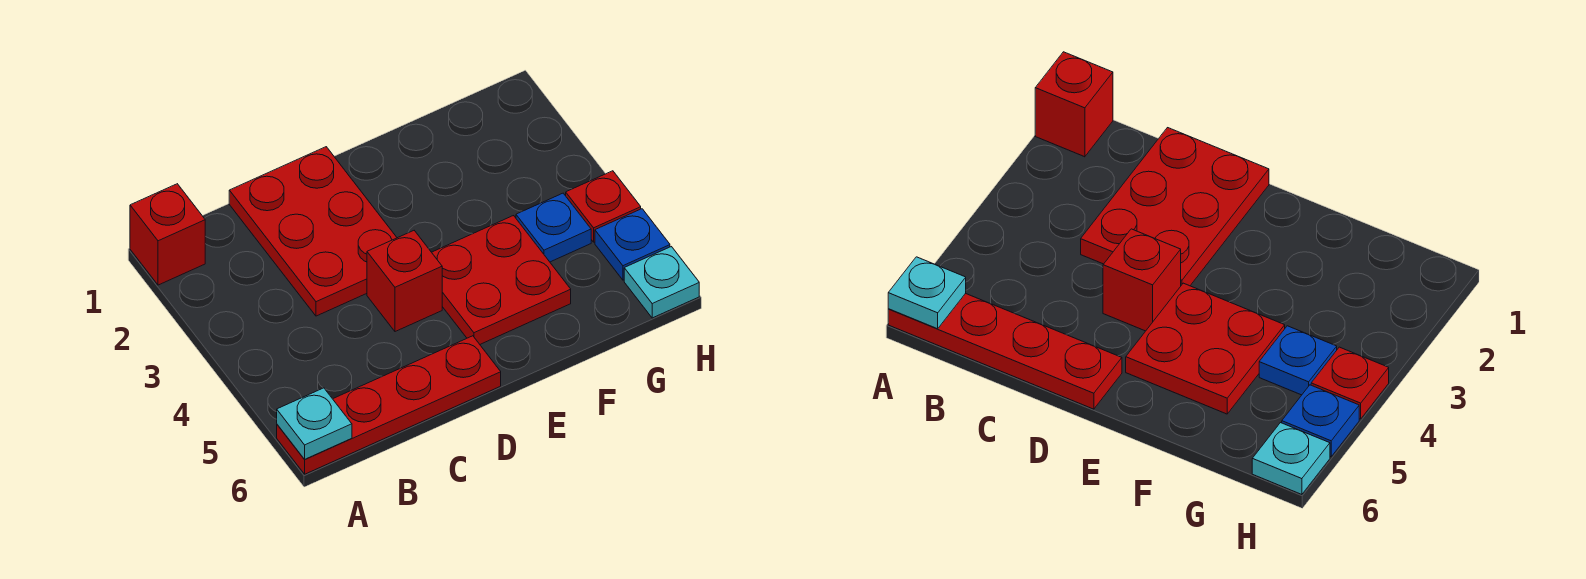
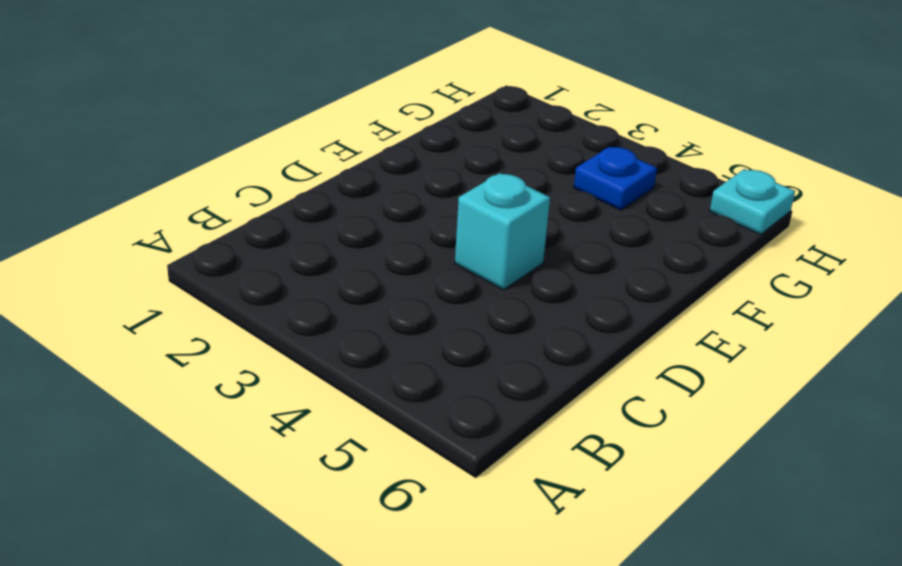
cyan 1x1 brick [455,173,550,290] -> red 1x1 brick [367,231,442,332]
none -> red 1x1 brick [130,184,205,285]
none -> red 1x4 plate [277,336,501,474]

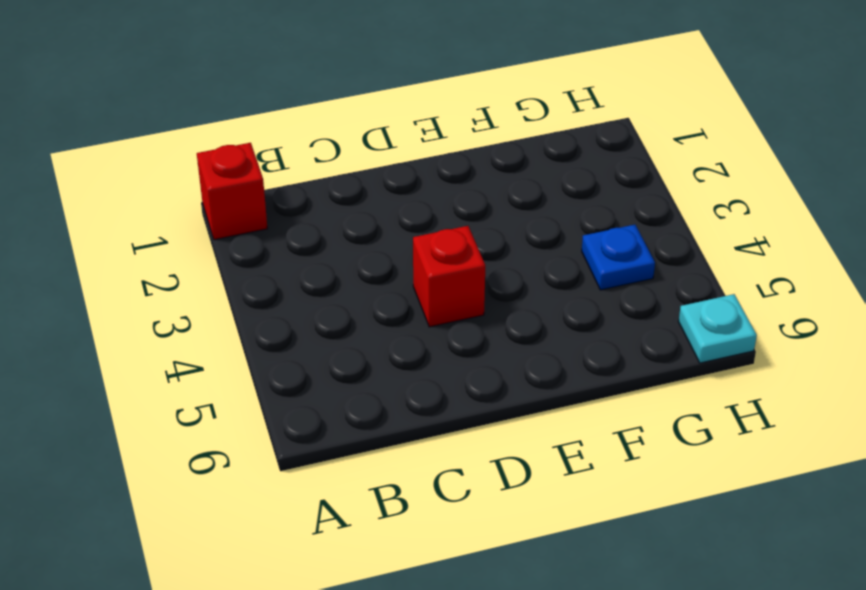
none -> red 1x4 plate [277,336,501,474]
none -> red 2x3 plate [229,147,397,316]

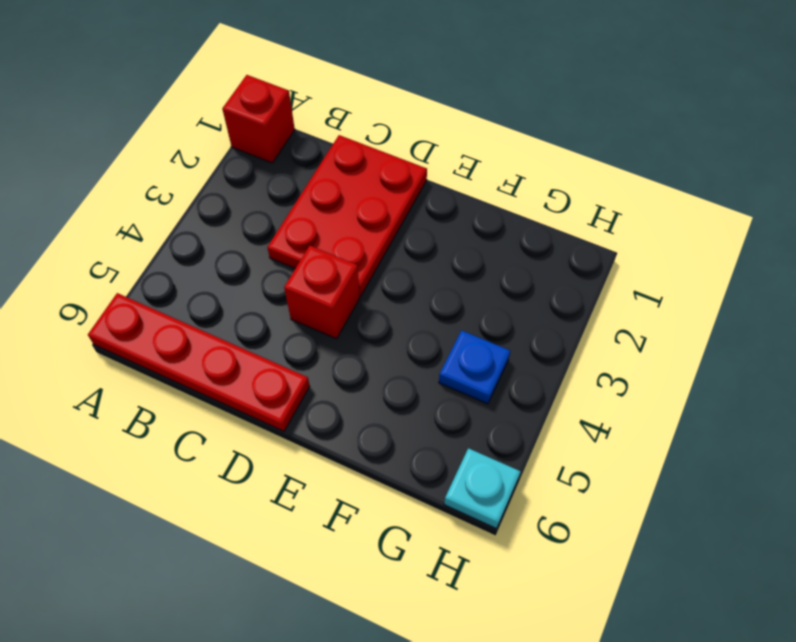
none -> red 2x2 plate [432,216,571,344]
none -> red 1x1 plate [566,171,641,242]

